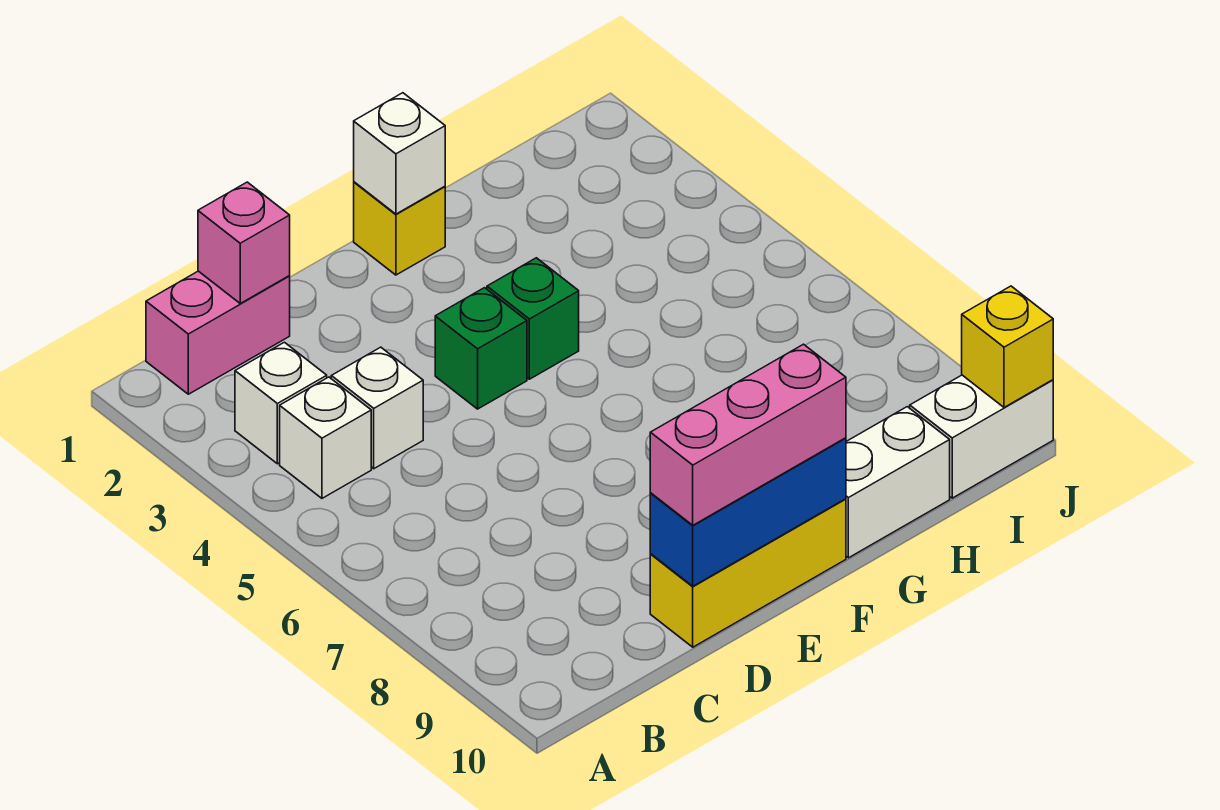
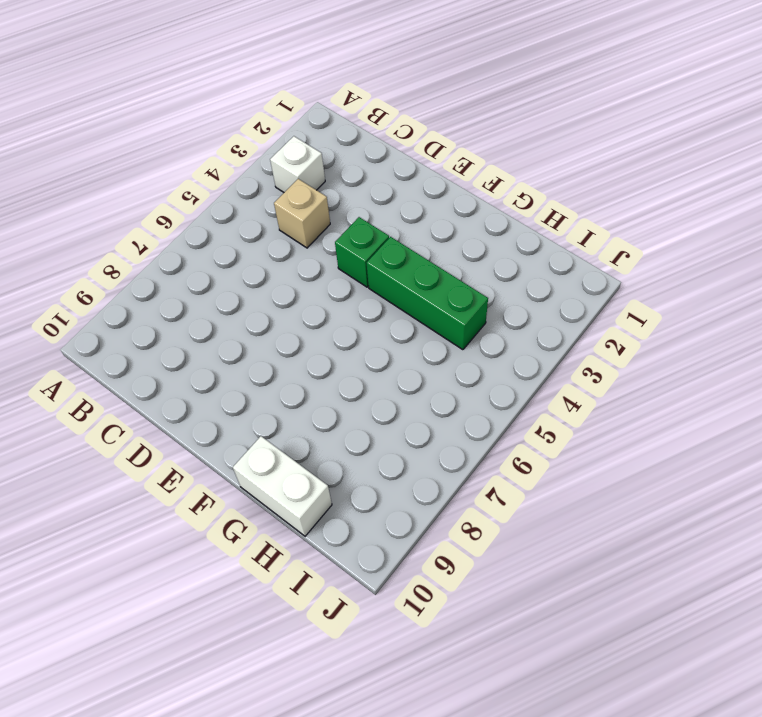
tan 1x1 brick [274,179,330,248] -> white 1x1 brick [331,347,423,469]
green 1x3 brick [367,237,488,350] -> green 1x1 brick [487,258,579,379]
none -> pink 1x2 brick [146,271,290,394]
none -> white 1x1 brick [280,377,371,498]
none -> yellow 1x3 brick [650,499,846,647]

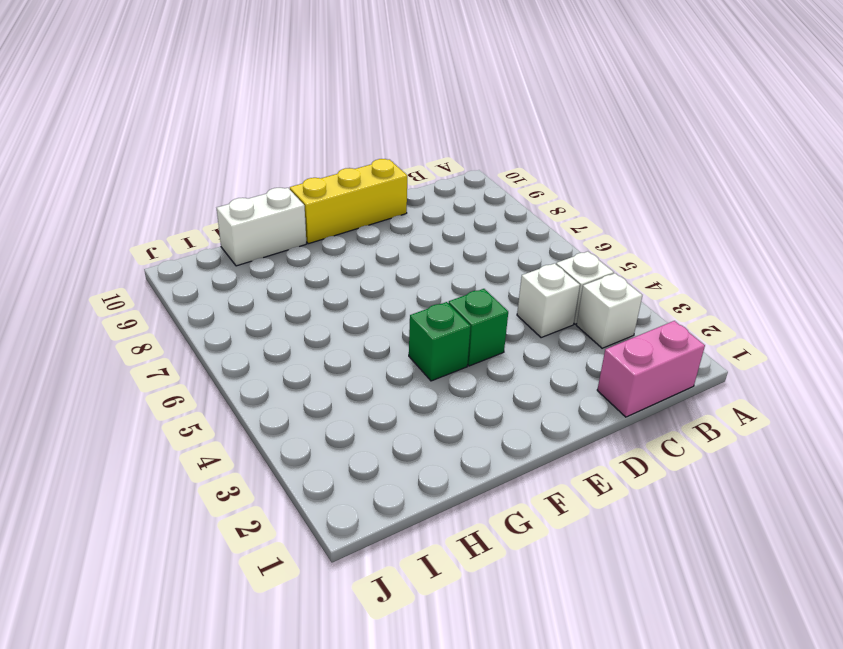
none -> yellow 1x1 brick [354,182,445,275]
none -> white 1x2 brick [910,375,1053,498]
none -> pink 1x1 brick [198,182,290,303]

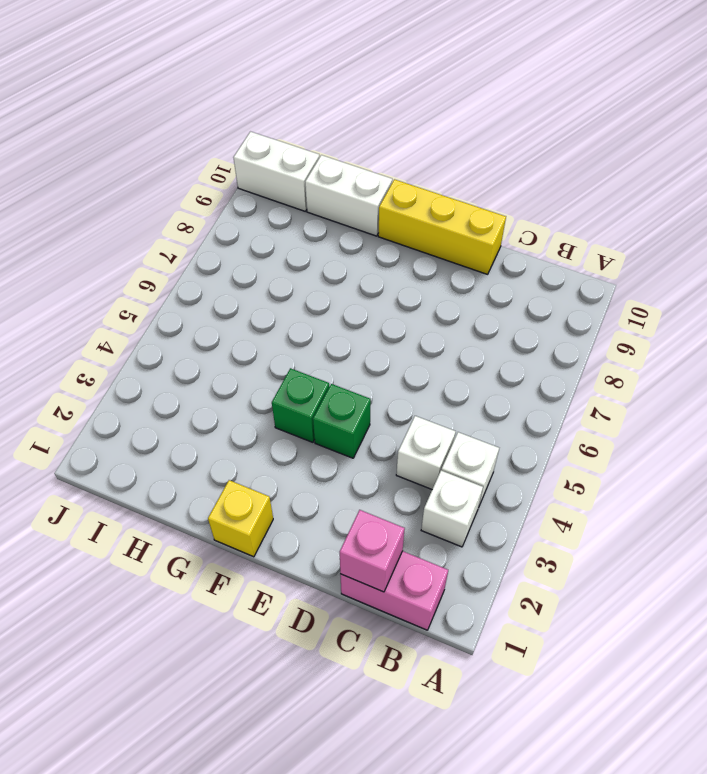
none -> blue 1x3 brick [650,438,846,586]
none -> white 1x1 brick [354,93,445,214]
none -> yellow 1x1 brick [962,286,1053,407]

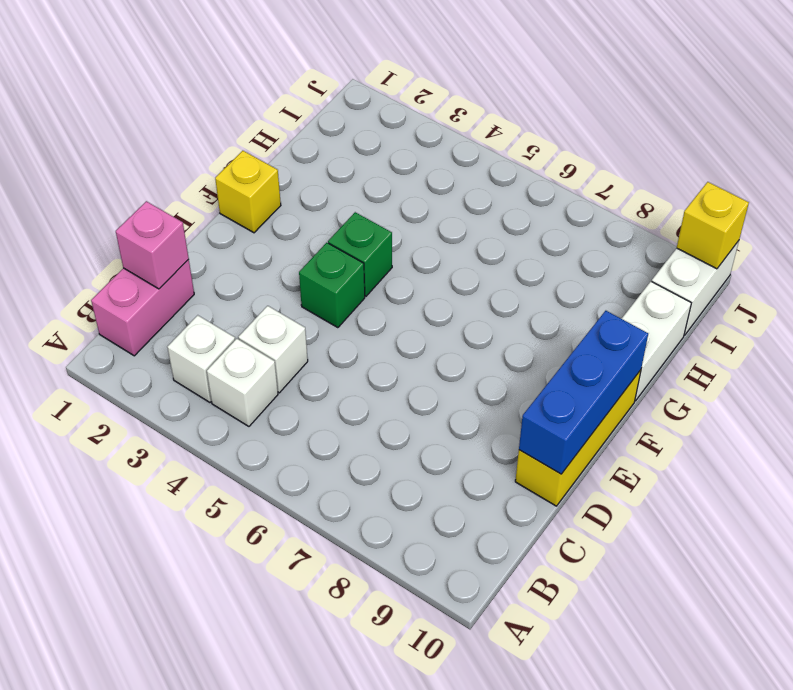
none -> white 1x1 brick [354,93,445,214]
none -> pink 1x3 brick [650,344,846,525]

